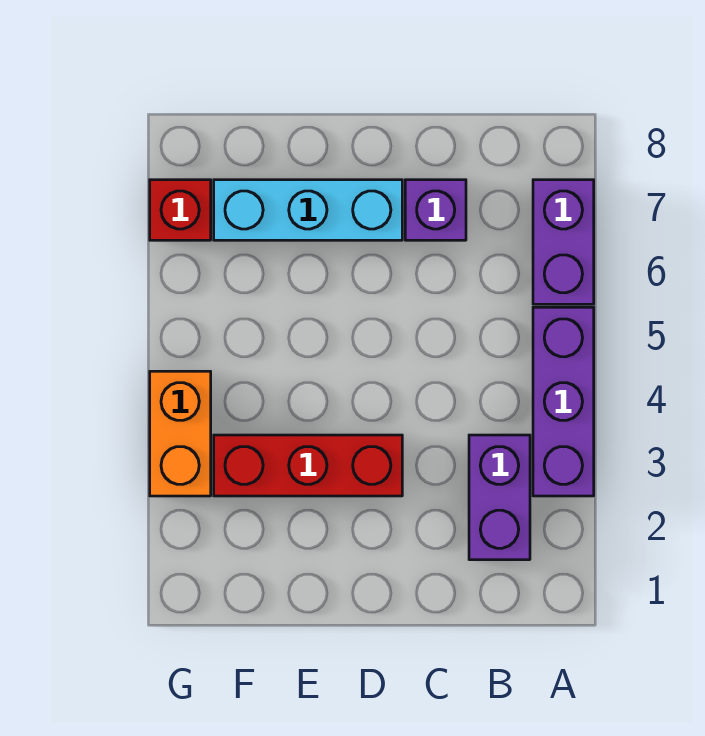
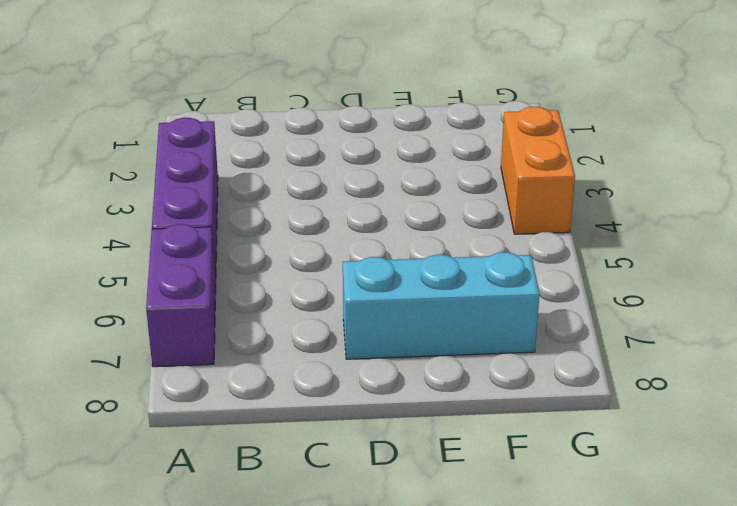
none -> purple 1x2 brick [469,435,530,560]
none -> purple 1x1 brick [405,180,466,240]

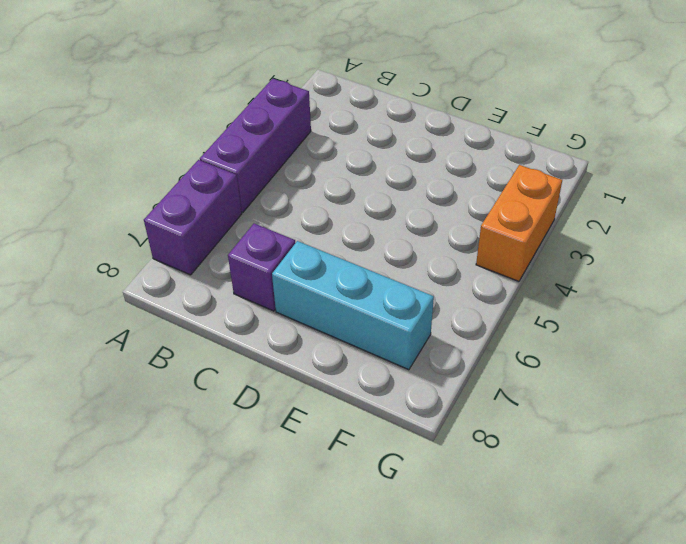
none -> purple 1x2 brick [469,435,530,560]
none -> red 1x3 brick [214,435,402,496]

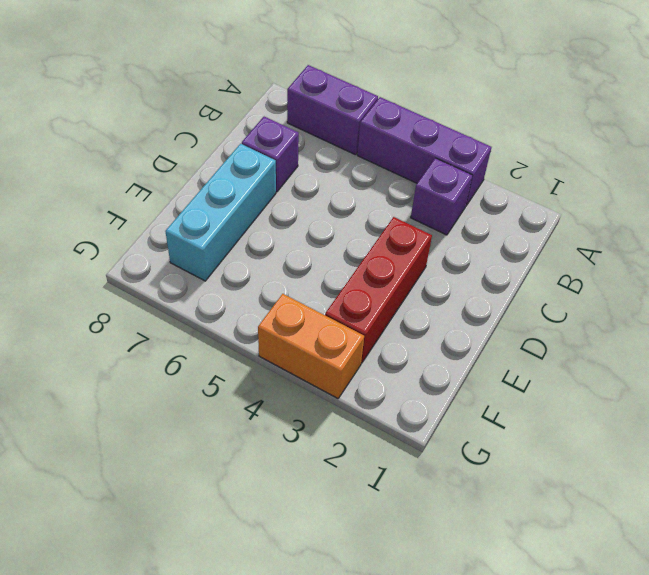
purple 1x1 brick [411,158,473,235] -> purple 1x2 brick [469,435,530,560]
none -> red 1x1 brick [150,180,211,240]

